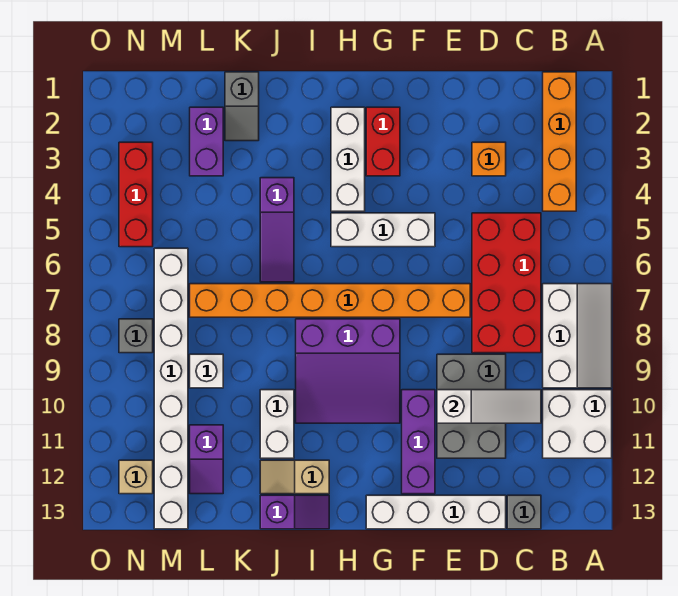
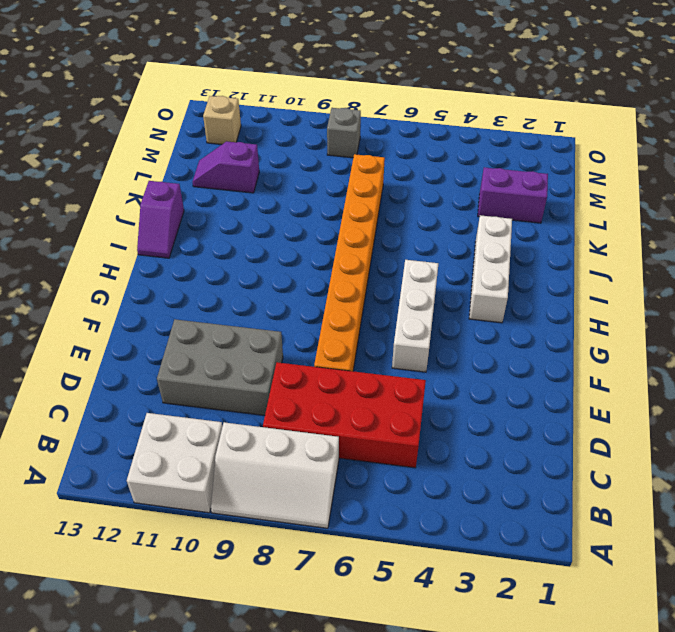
white 1x3 brick [469,215,512,323] -> white 1x3 brick turned to [331,107,365,211]
none -> orange 1x4 brick [543,72,576,211]
none -> grey 1x1 brick [507,495,541,529]
none -> orange 1x1 brick [472,142,506,176]

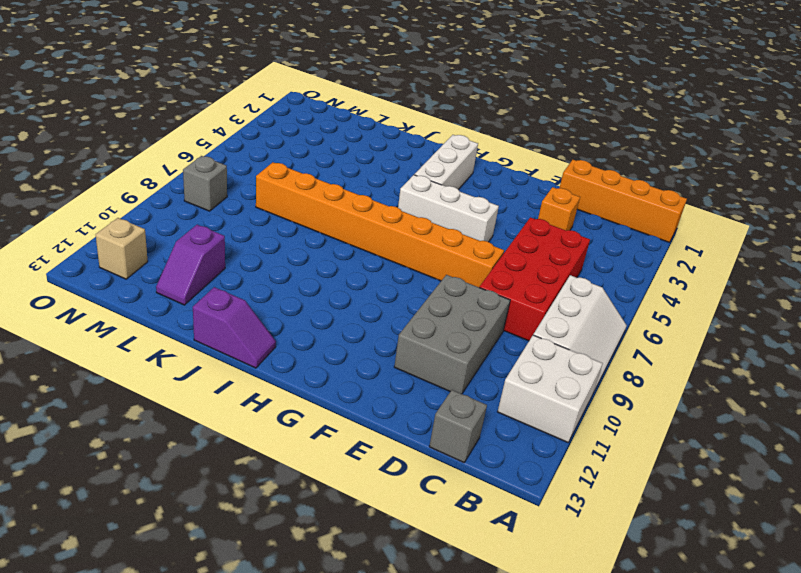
orange 1x4 brick [560,160,687,242] -> orange 1x4 brick turned to [543,72,576,211]
none -> white 1x4 brick [366,495,506,529]
none -> purple 1x3 brick [402,390,435,494]
none -> red 1x2 brick [366,107,400,176]

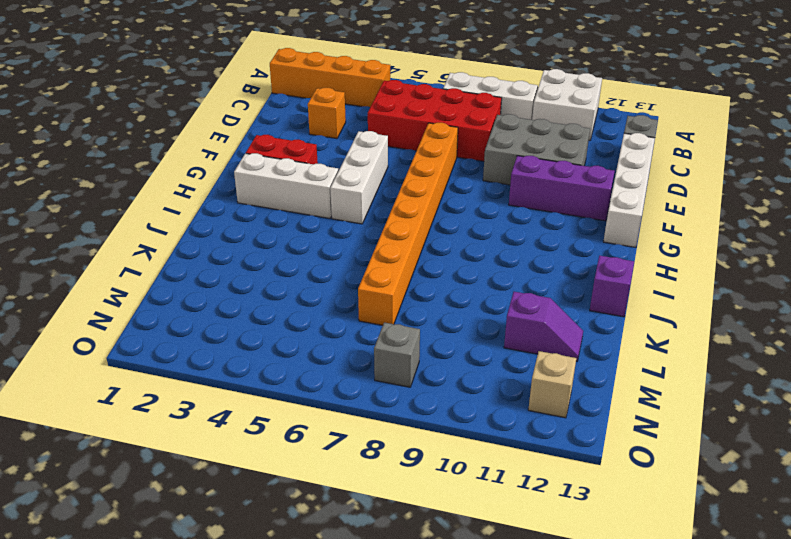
none -> purple 3x3 slope [296,319,400,423]
none -> tan 1x2 slope [260,460,329,494]
none -> purple 1x3 slope [260,178,294,282]

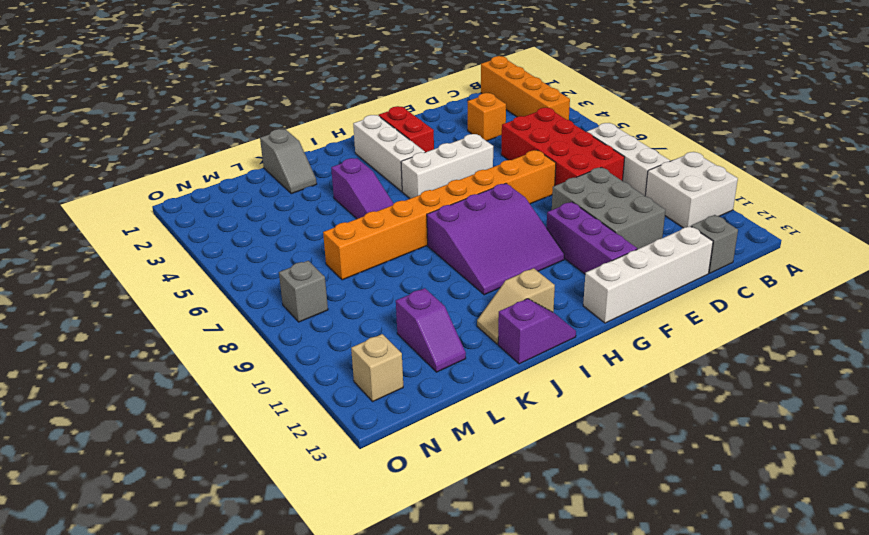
none -> white 1x2 brick [260,390,294,458]
none -> purple 1x2 brick [190,107,223,176]
none -> white 1x1 brick [190,354,223,388]

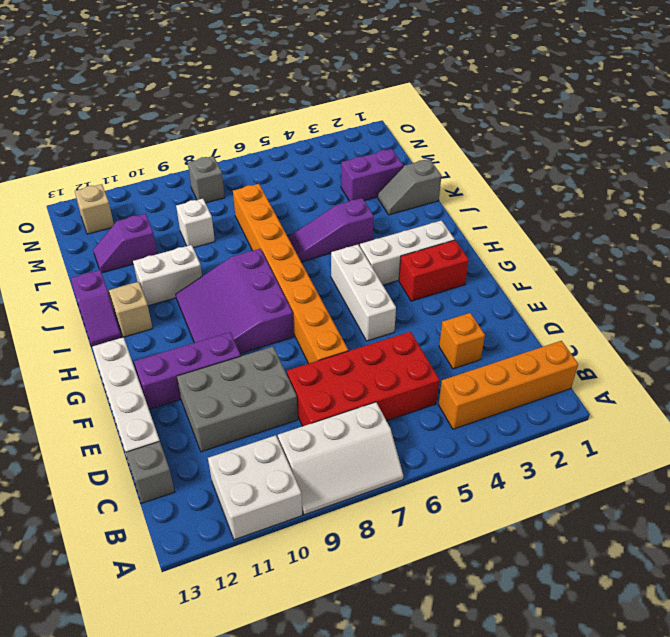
none -> white 1x8 brick [154,248,188,529]
none -> red 1x3 brick [119,142,153,247]
none -> white 1x3 slope [437,390,541,423]

